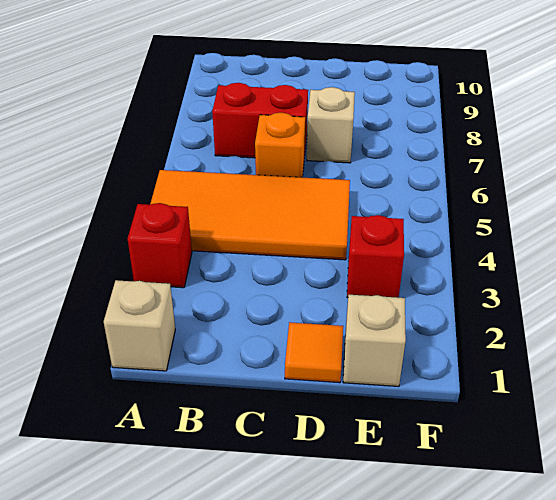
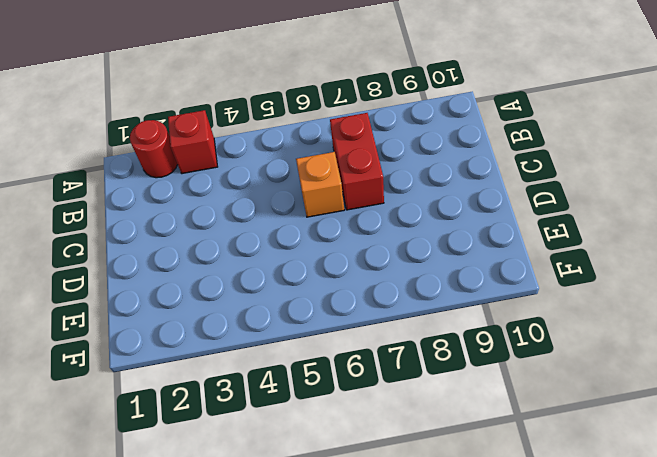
red 1x1 round brick [130,120,178,178] -> none
none -> tan 1x1 brick [104,280,175,371]
none -> orange 2x4 tile [150,170,350,260]

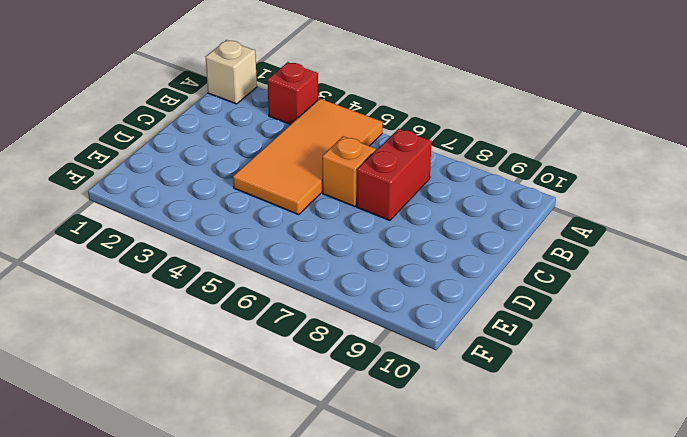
none -> orange 1x1 tile [285,322,343,383]
none -> tan 1x1 brick [307,87,355,163]

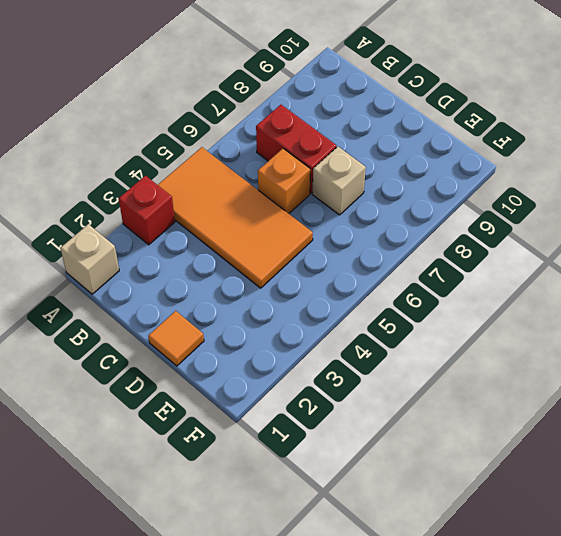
none -> tan 1x1 brick [343,295,406,386]
none -> red 1x1 brick [347,215,404,298]

